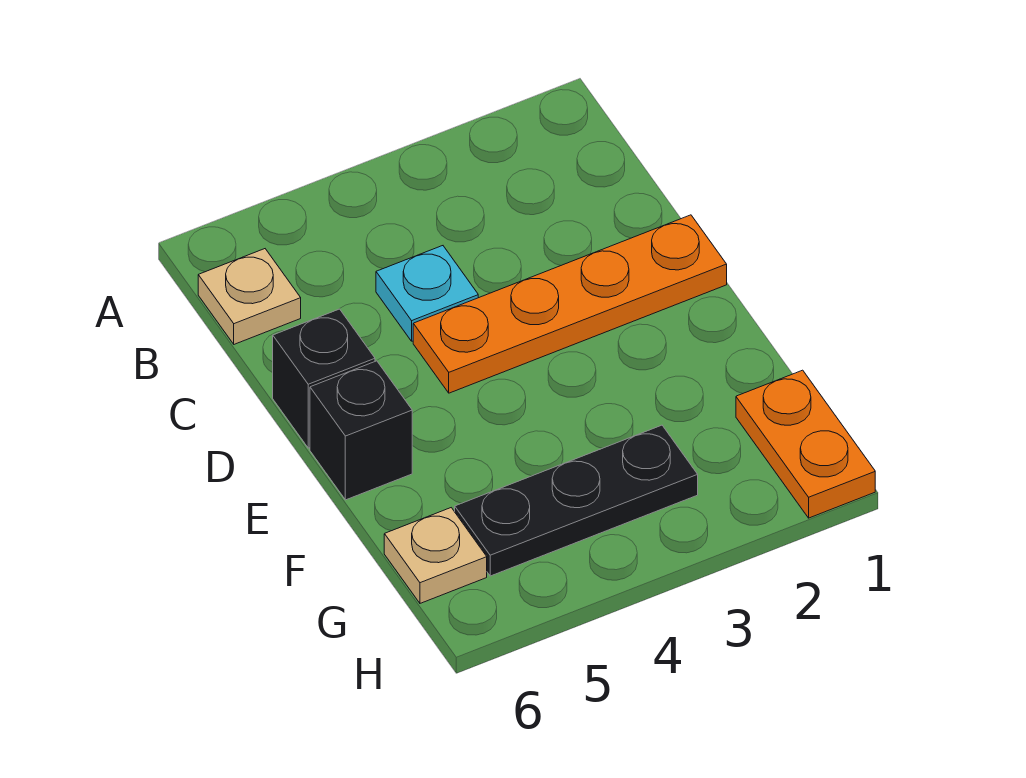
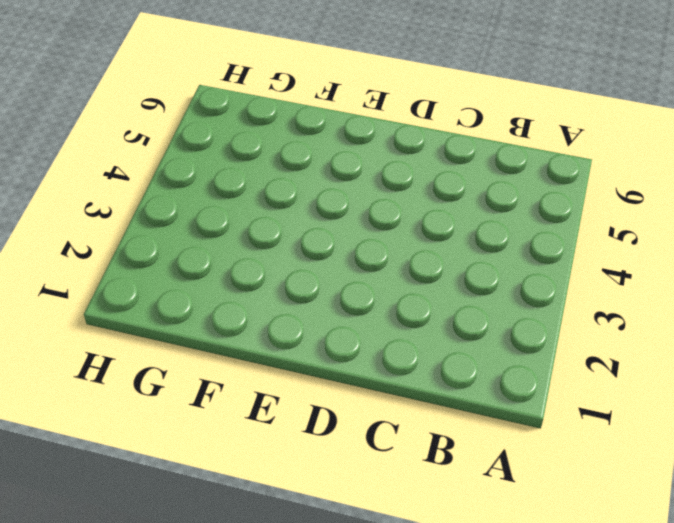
none -> tan 1x1 plate [198,249,301,344]
none -> cyan 1x1 plate [376,246,478,341]

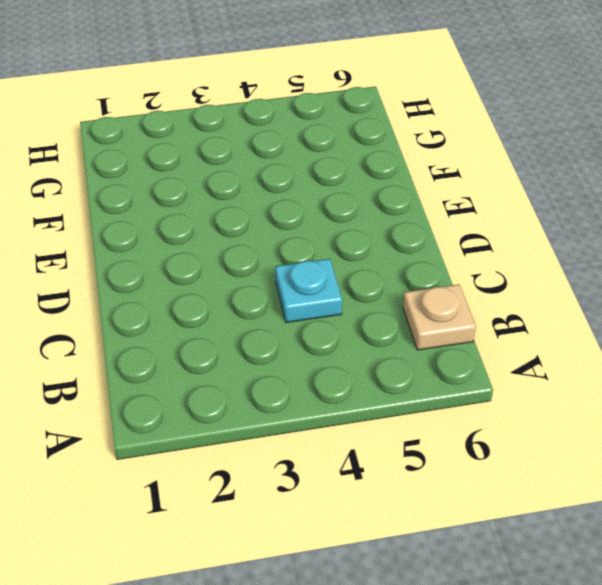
none -> orange 1x4 plate [413,215,727,393]
none -> black 1x1 brick [273,309,375,448]

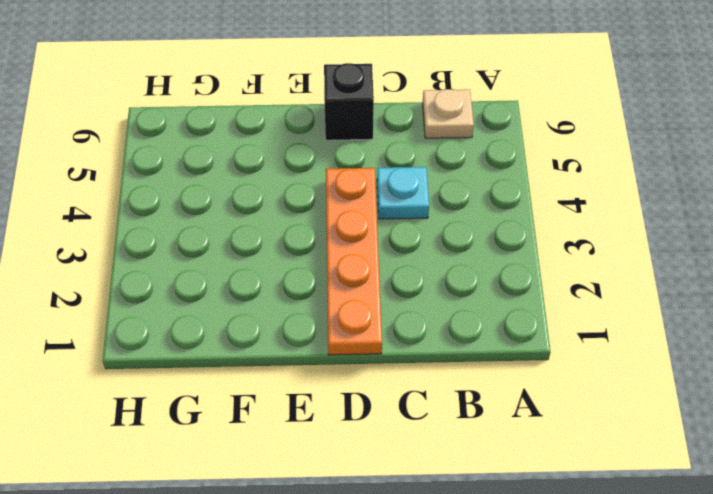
none -> black 1x1 brick [310,361,412,500]
none -> orange 1x2 plate [736,370,875,518]

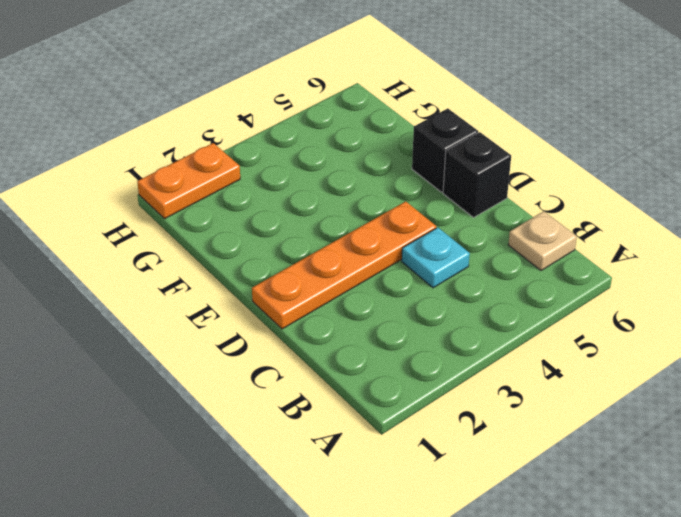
orange 1x2 plate [137,143,240,219] -> orange 1x2 plate turned to [736,370,875,518]
none -> black 1x3 plate [455,425,698,576]
none -> tan 1x1 plate [384,508,487,603]

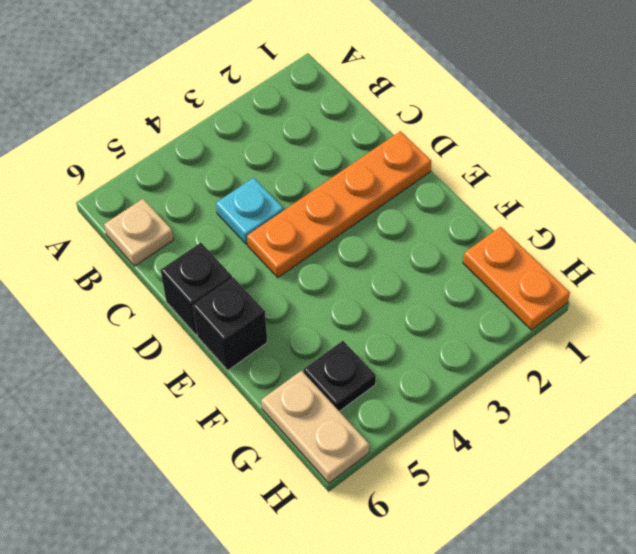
black 1x1 plate [304,341,376,411] -> black 1x3 plate [455,425,698,576]
tan 1x2 plate [261,371,369,483] -> tan 1x1 plate [384,508,487,603]

